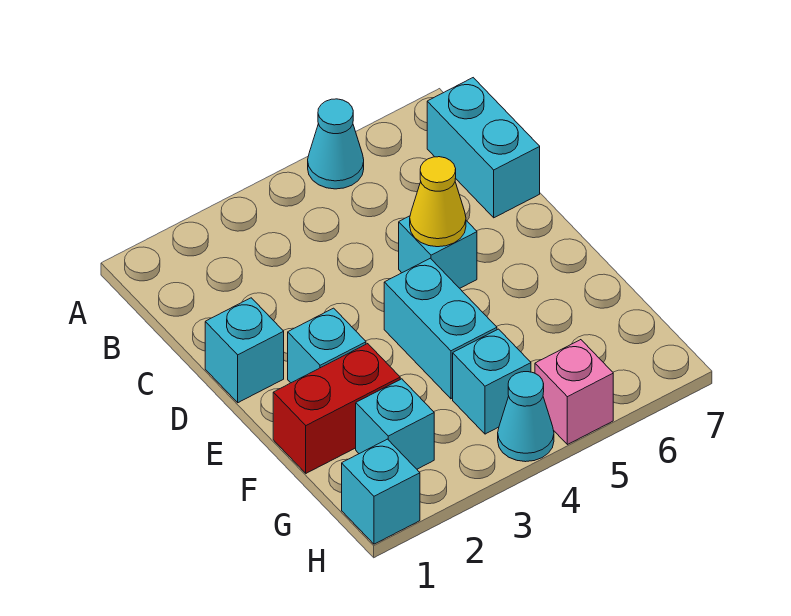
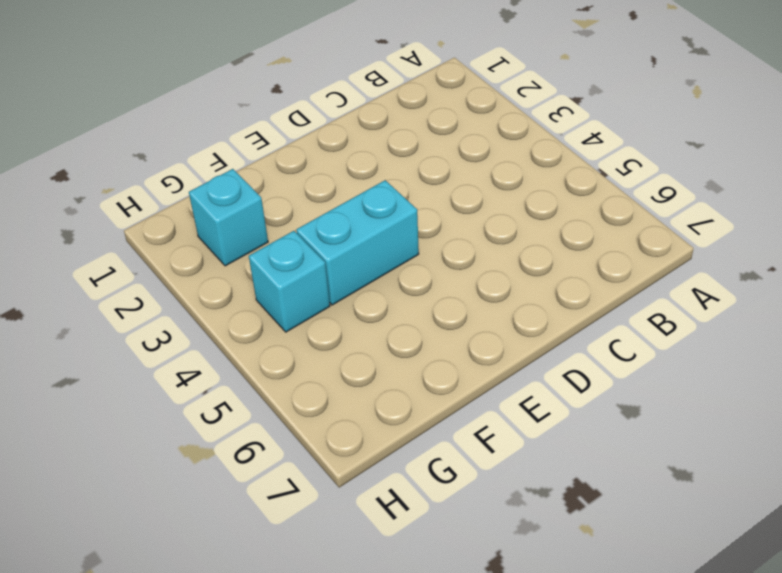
none -> cyan 1x1 cone [308,99,364,189]
none -> cyan 1x2 brick [427,78,540,218]
none -> cyan 1x1 brick [205,298,284,403]

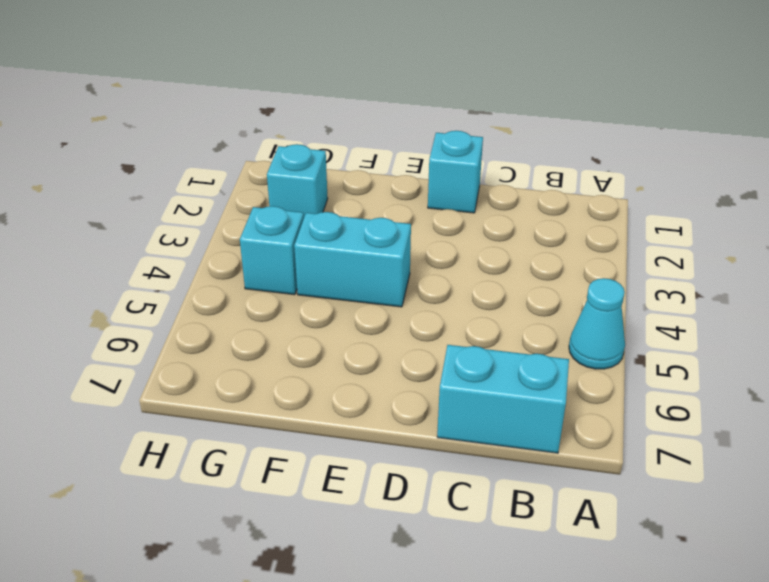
none -> cyan 1x1 brick [399,216,477,288]
none -> cyan 1x1 brick [288,308,366,383]
none -> red 1x2 brick [273,344,400,473]

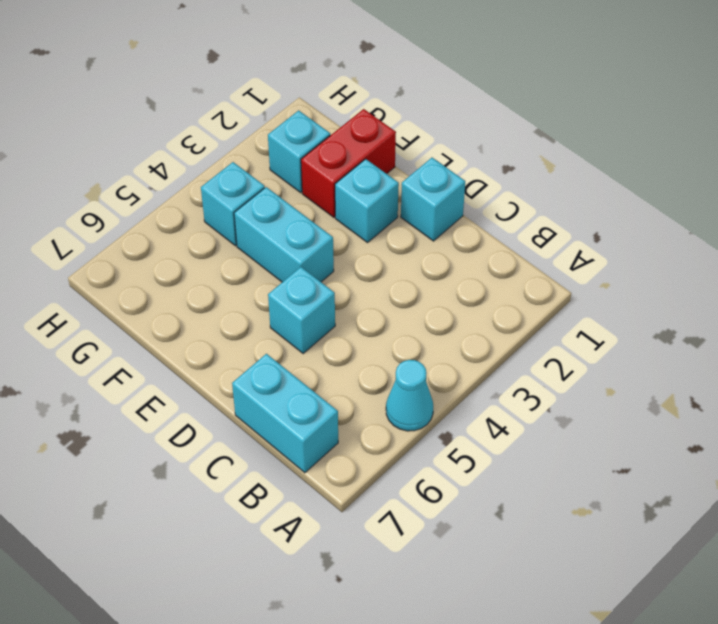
none -> cyan 1x1 brick [342,439,420,544]
none -> cyan 1x1 cone [498,372,554,462]
none -> pink 1x1 brick [535,340,613,445]

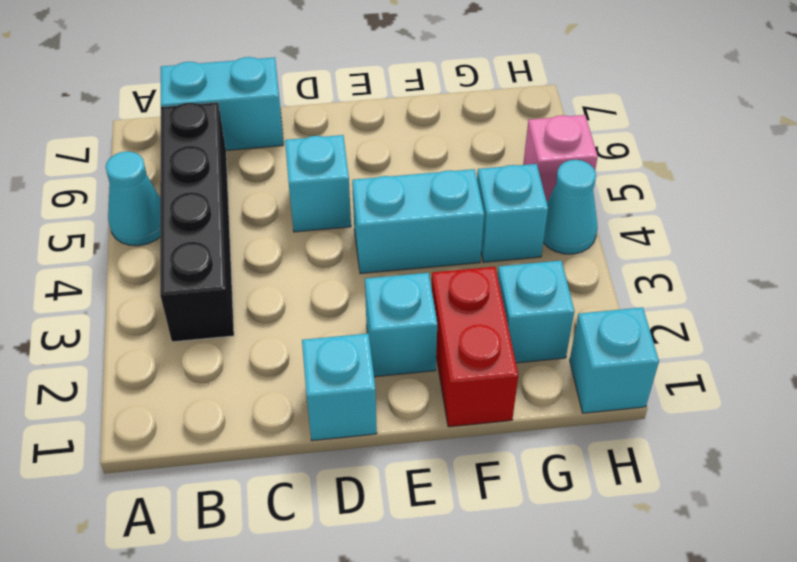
black 1x4 brick [160,102,234,342] -> none
none -> yellow 1x1 cone [410,157,466,247]

